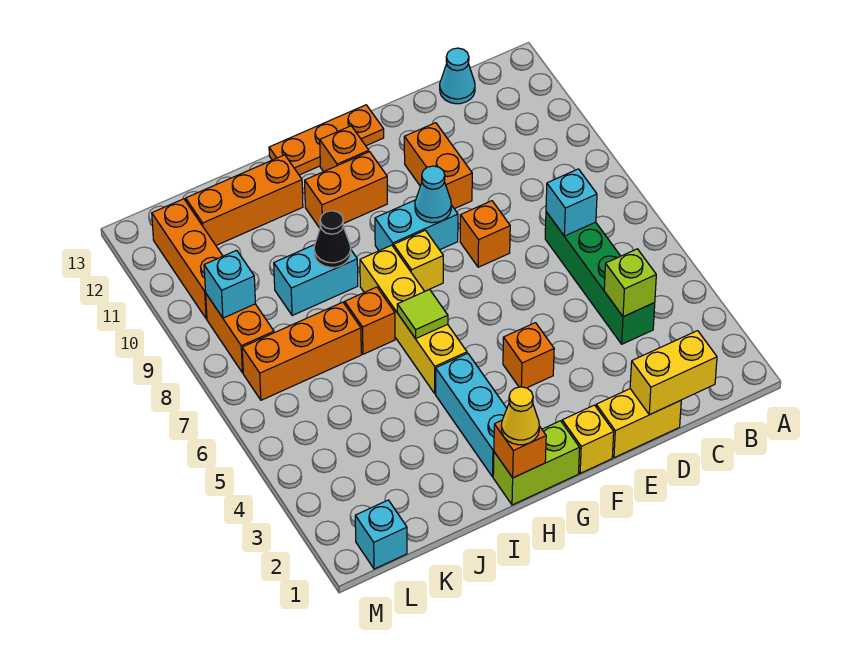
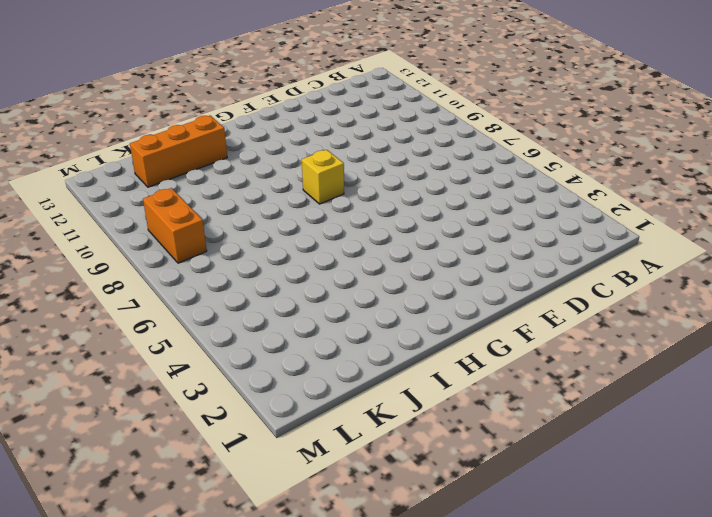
none -> green 1x4 brick [545,212,655,344]
none -> cyan 1x1 cone [440,48,475,104]
none -> yellow 1x2 brick [596,389,681,458]
none -> orange 1x1 brick [460,201,510,267]

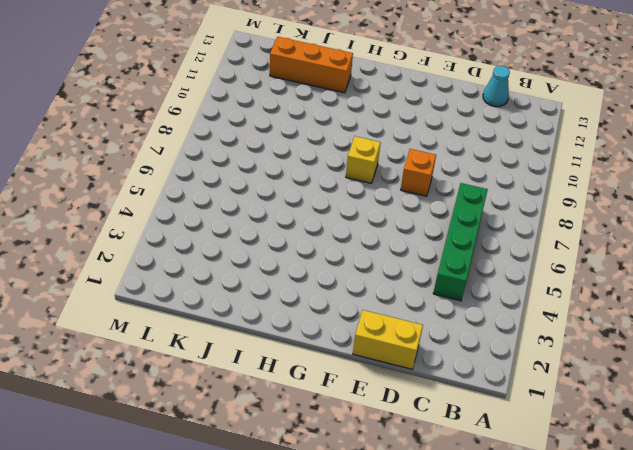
none -> orange 1x2 brick [404,123,472,209]
none -> yellow 1x1 brick [562,405,614,473]
none -> orange 1x1 brick [503,323,554,388]
none -> cyan 1x2 brick [375,200,458,251]

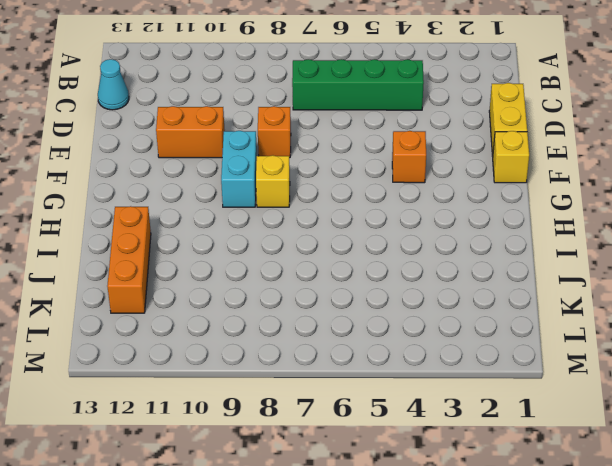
none -> orange 1x3 plate [269,105,384,175]
none -> lime 1x2 brick [493,421,580,505]
none -> orange 1x2 brick [305,152,387,228]
none -> orange 1x1 brick [320,126,369,172]

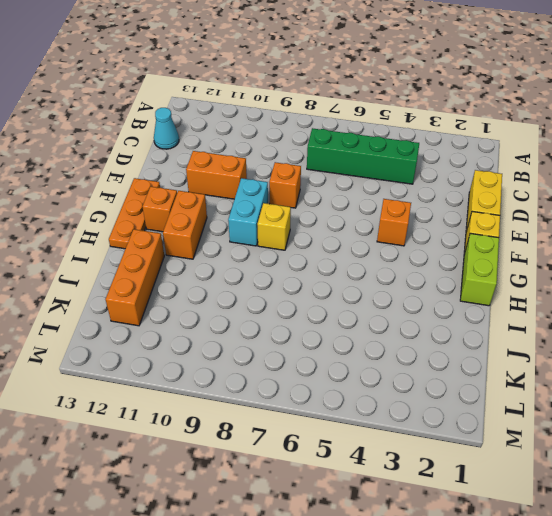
none -> cyan 1x3 brick [436,353,507,477]
none -> yellow 1x4 brick [360,245,467,393]
none -> orange 1x1 brick [345,287,395,354]
none -> cyan 1x2 brick [274,245,358,316]

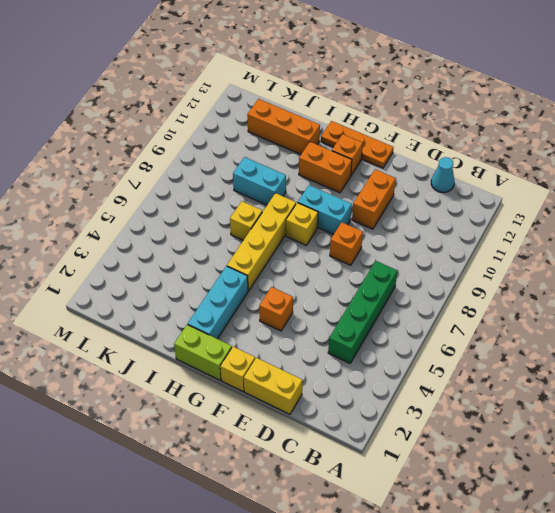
yellow 1x1 brick [230,201,262,240] -> orange 1x1 brick [345,287,395,354]
none -> orange 1x3 brick [242,302,361,400]
none -> cyan 1x1 brick [355,500,407,569]
none -> orange 1x2 brick [206,294,274,373]
none -> orange 1x3 brick [152,199,223,319]

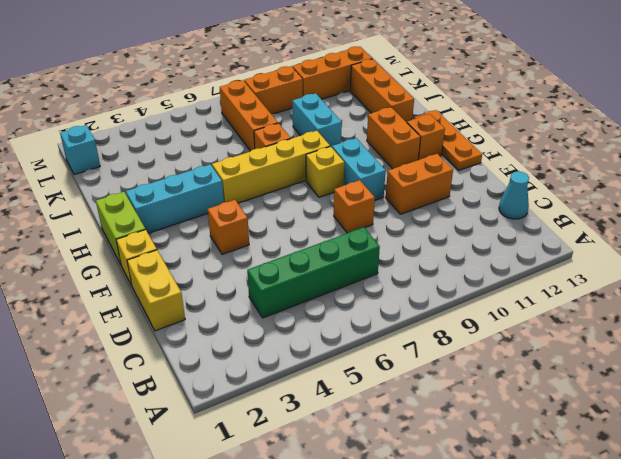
none -> yellow 1x2 brick [630,331,717,415]
none -> lime 1x1 brick [604,249,656,317]
none -> cyan 1x1 brick [546,169,597,236]
none -> cyan 1x1 cone [415,166,451,223]

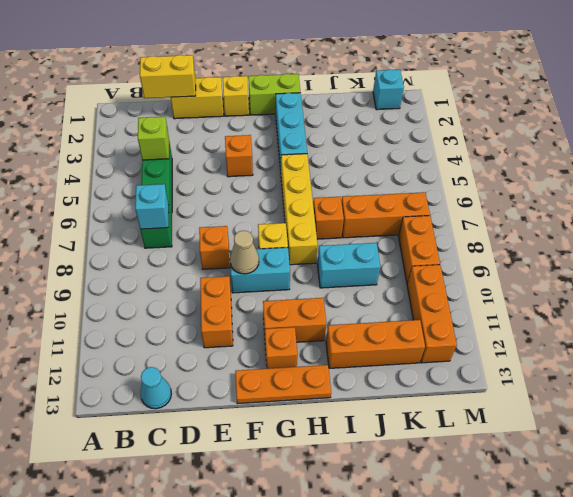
tan 1x1 cone [230,231,259,274] -> cyan 1x1 cone [415,166,451,223]
none -> orange 1x1 brick [494,420,546,478]
none -> lime 1x1 tile [397,289,448,339]
none -> black 1x1 cone [314,211,351,267]
none -> cyan 1x1 brick [204,250,255,318]

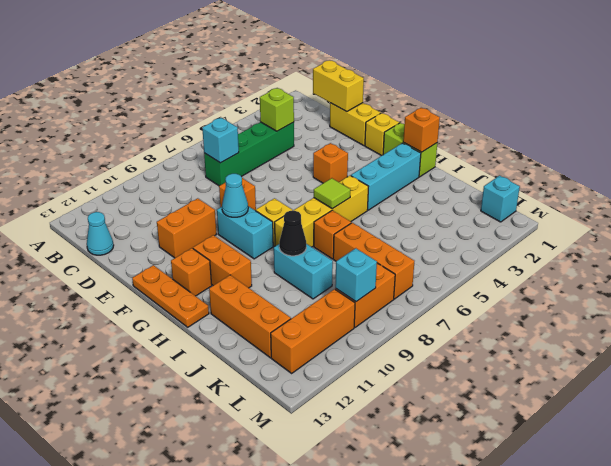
none -> yellow 1x1 cone [501,387,539,445]

